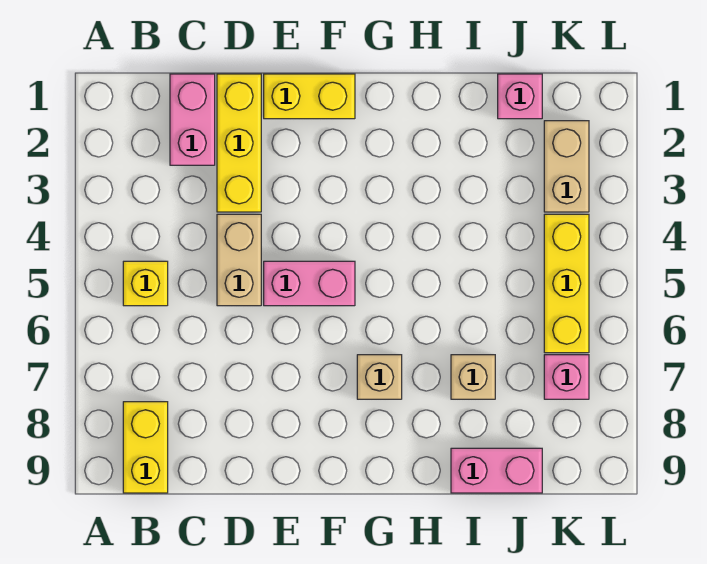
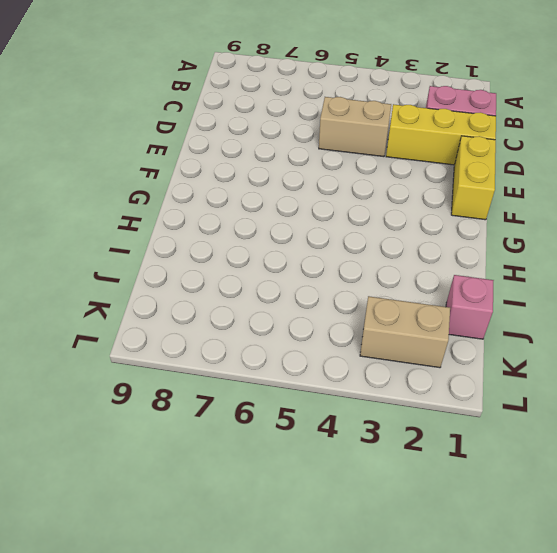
none -> yellow 1x1 brick [123,261,168,306]
none -> yellow 1x2 brick [123,402,168,493]
none -> pink 1x2 brick [264,261,355,306]

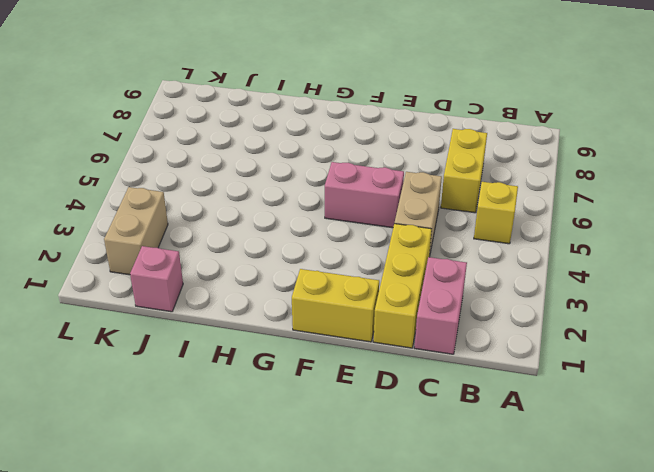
yellow 1x2 brick [441,129,487,213] -> yellow 1x2 brick moved to [123,402,168,493]
none -> tan 1x1 brick [357,355,402,399]
none -> tan 1x1 brick [451,355,495,399]
none -> pink 1x2 brick [451,448,542,493]

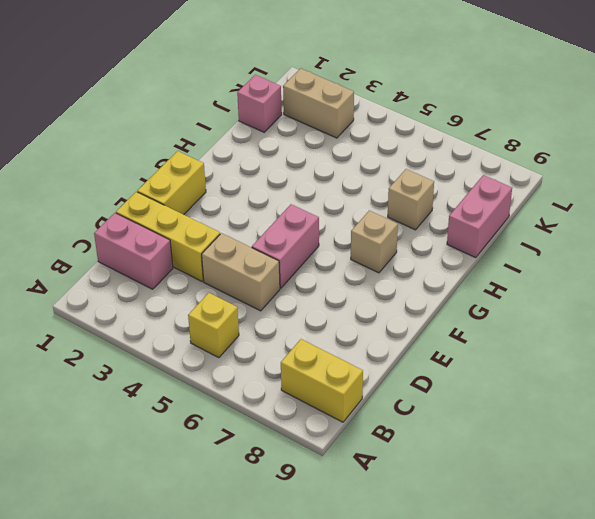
none -> yellow 1x3 brick [544,214,589,353]
none -> pink 1x1 brick [544,355,589,399]

